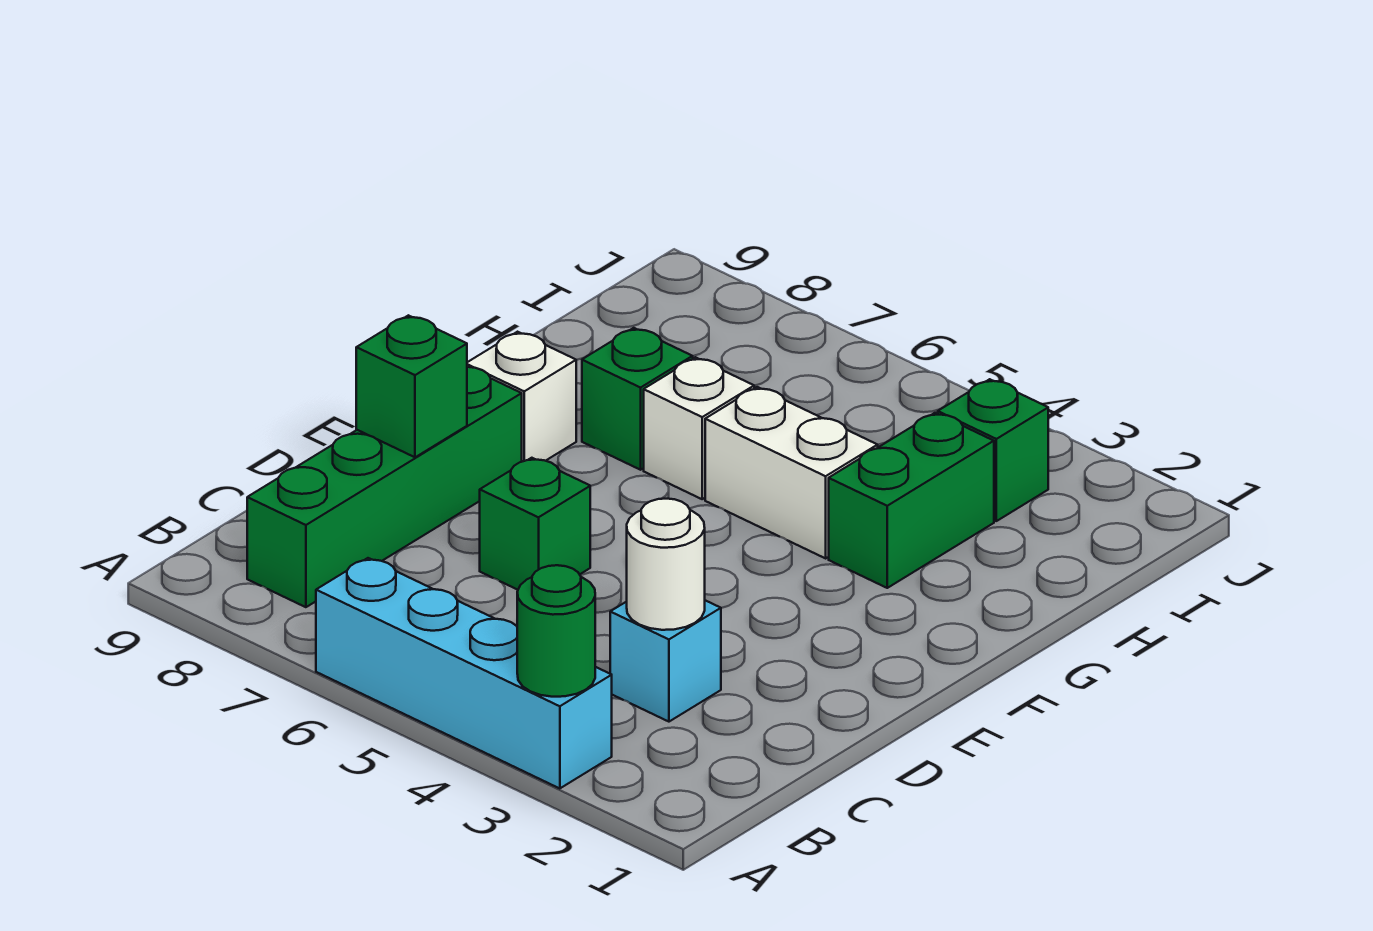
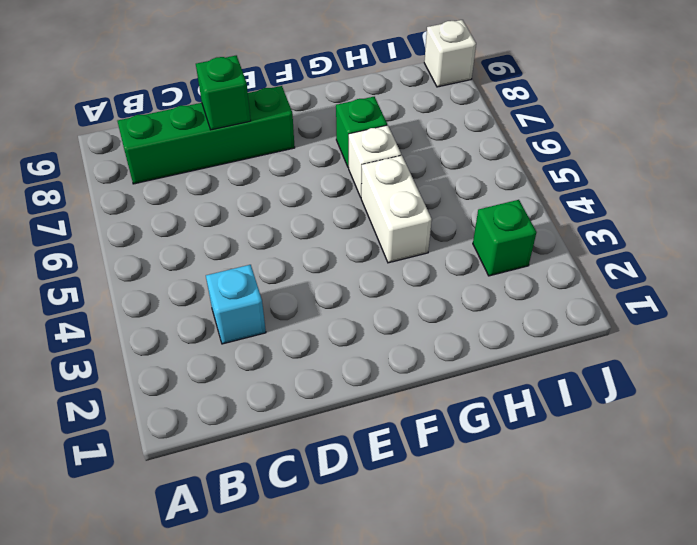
white 1x1 brick [424,20,476,87] -> white 1x1 brick moved to [467,332,576,462]
none -> cyan 1x4 brick [316,558,612,789]
none -> green 1x1 brick [480,458,590,590]
none -> green 1x2 brick [829,413,994,588]

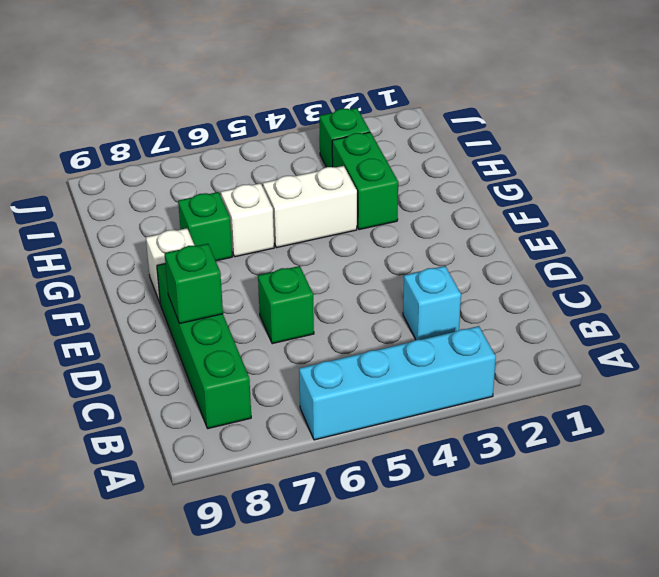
none -> green 1x1 round brick [517,565,595,697]
none -> white 1x1 round brick [627,499,705,630]

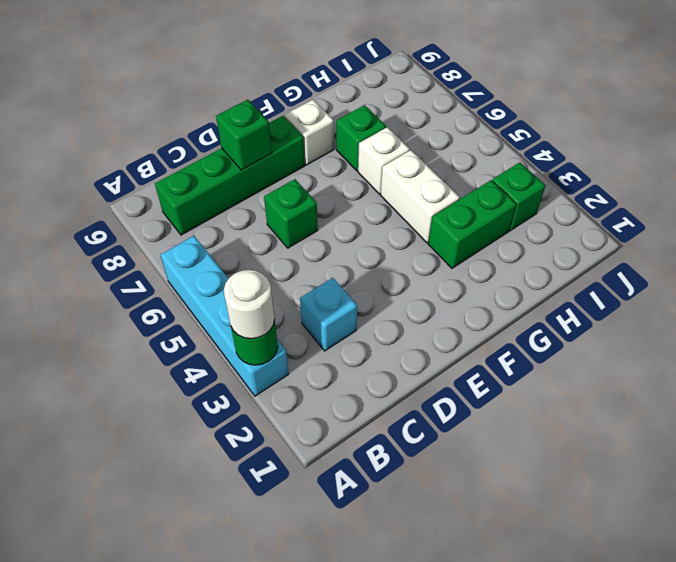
white 1x1 round brick [224,270,275,339] -> white 1x1 round brick moved to [627,499,705,630]

